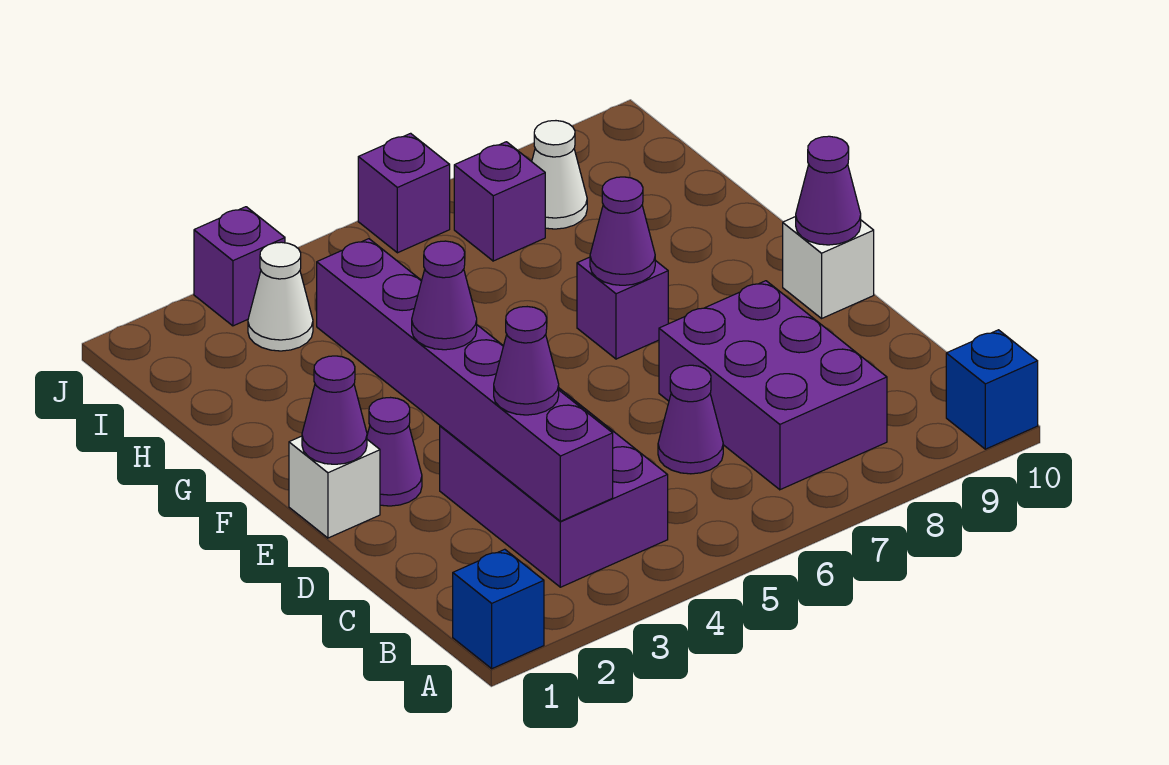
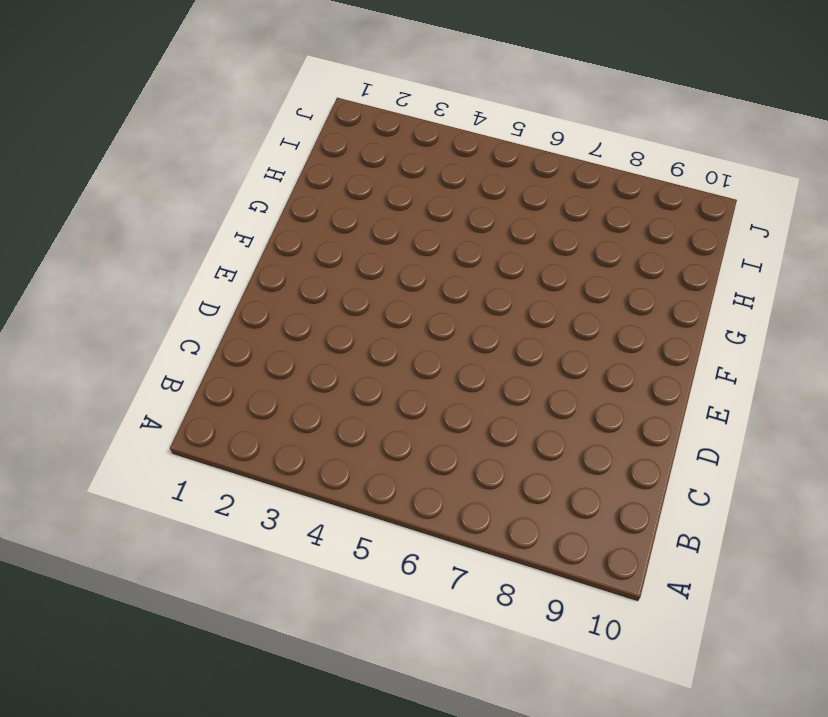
none -> blue 1x1 brick [453,549,544,669]
none -> blue 1x1 brick [946,330,1038,449]
none -> purple 2x3 brick [440,388,668,587]

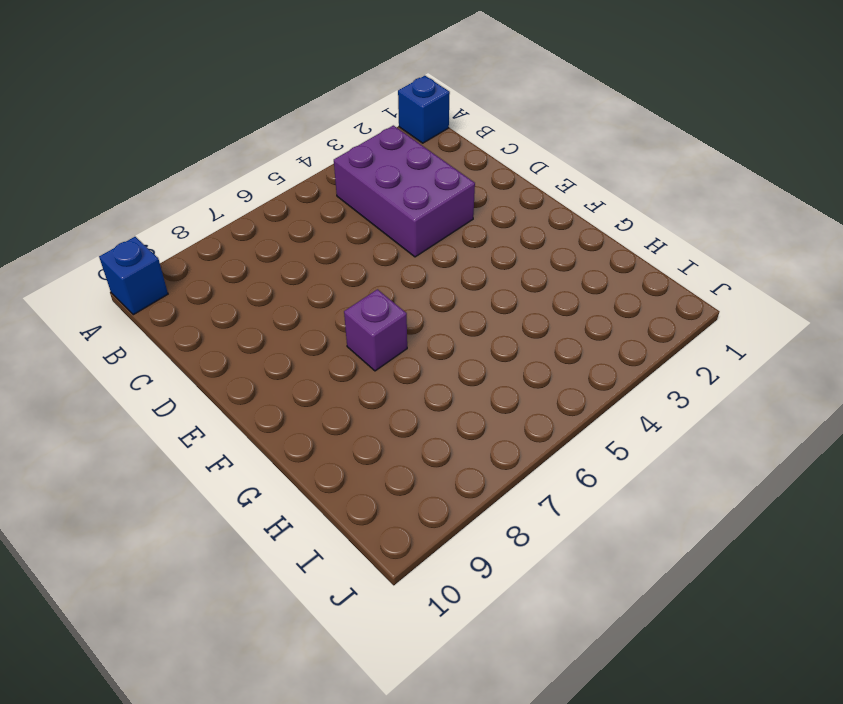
none -> purple 2x3 brick [659,281,887,490]
none -> purple 1x1 cone [658,365,723,474]
none -> white 1x1 brick [289,436,380,538]

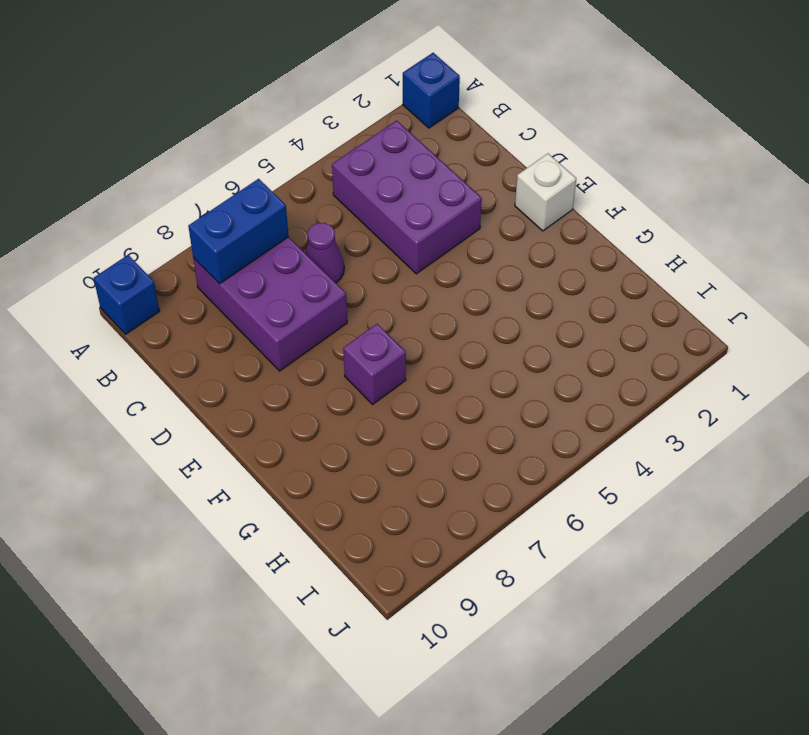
blue 1x2 brick [188,179,289,284] -> none
none -> purple 1x1 cone [367,398,422,506]
none -> white 1x1 brick [783,217,874,318]
none -> white 1x1 cone [248,242,313,351]

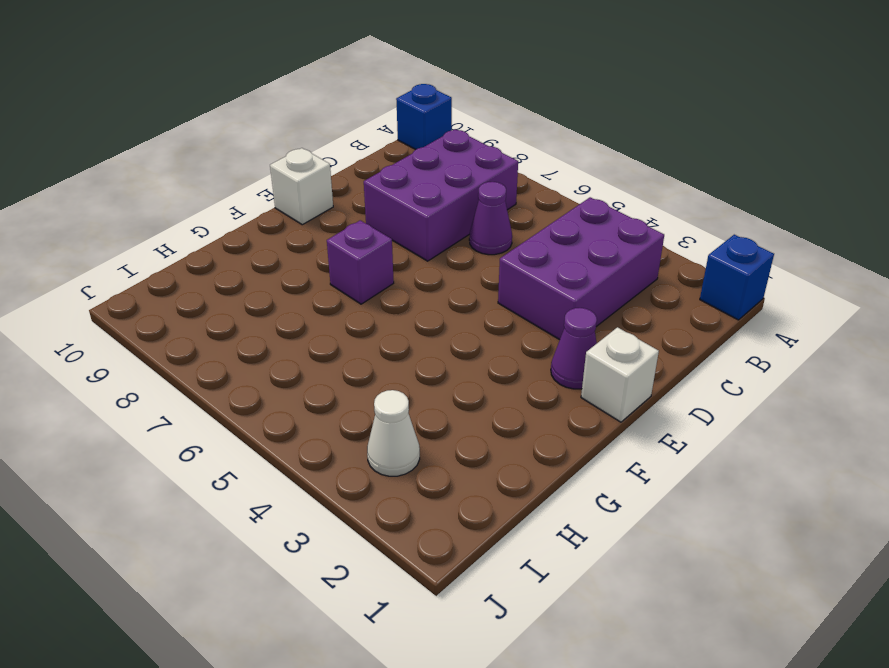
none -> purple 1x1 brick [454,142,545,261]
none -> white 1x1 cone [532,121,587,229]
none -> purple 1x1 brick [194,207,285,326]

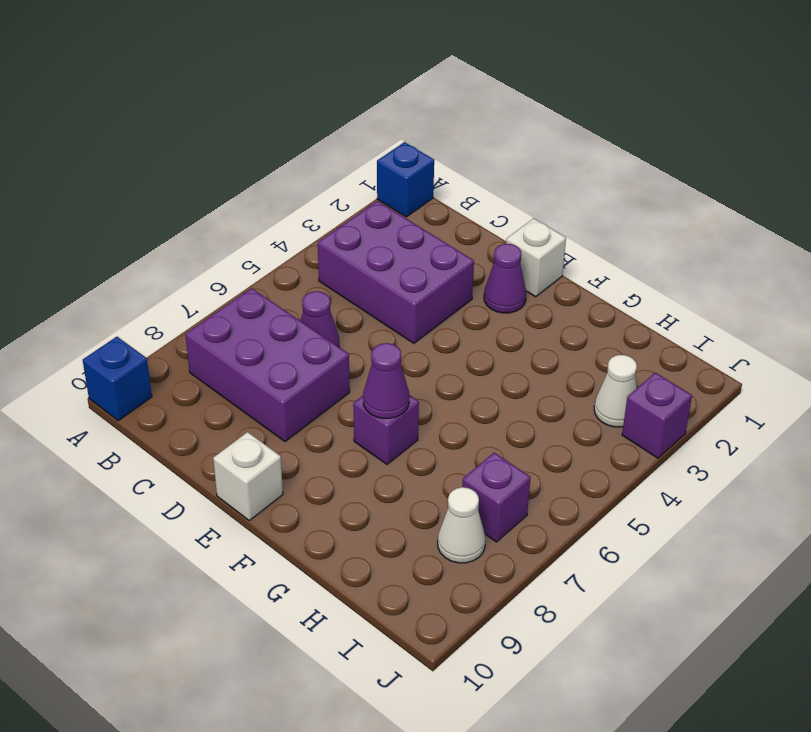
none -> purple 1x1 brick [358,133,450,253]
none -> purple 1x6 brick [317,239,613,521]
none -> purple 1x1 cone [302,356,367,464]

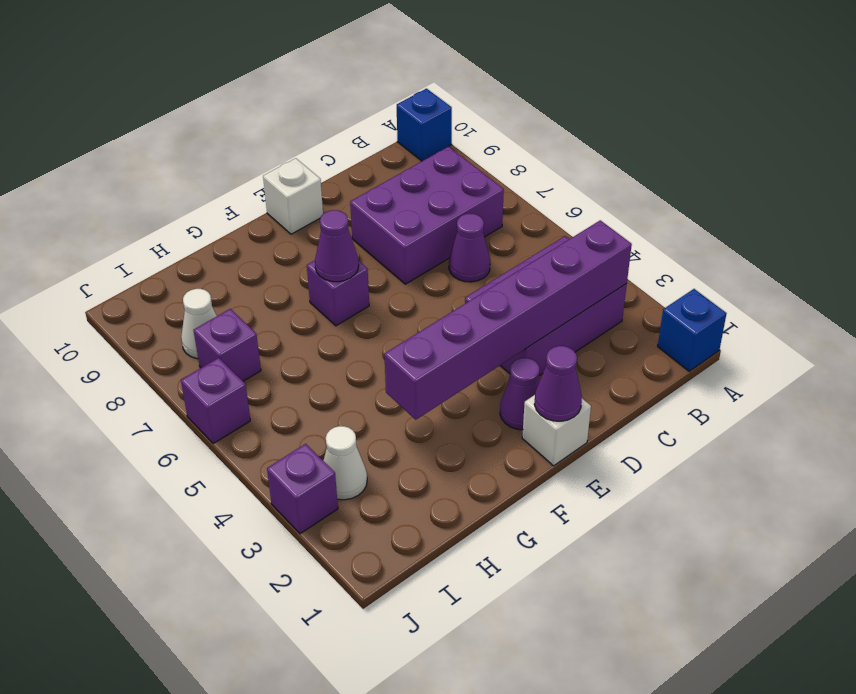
none -> purple 1x1 cone [796,136,861,245]
none -> purple 1x1 cone [494,307,559,415]
none -> purple 1x1 cone [412,241,477,350]

